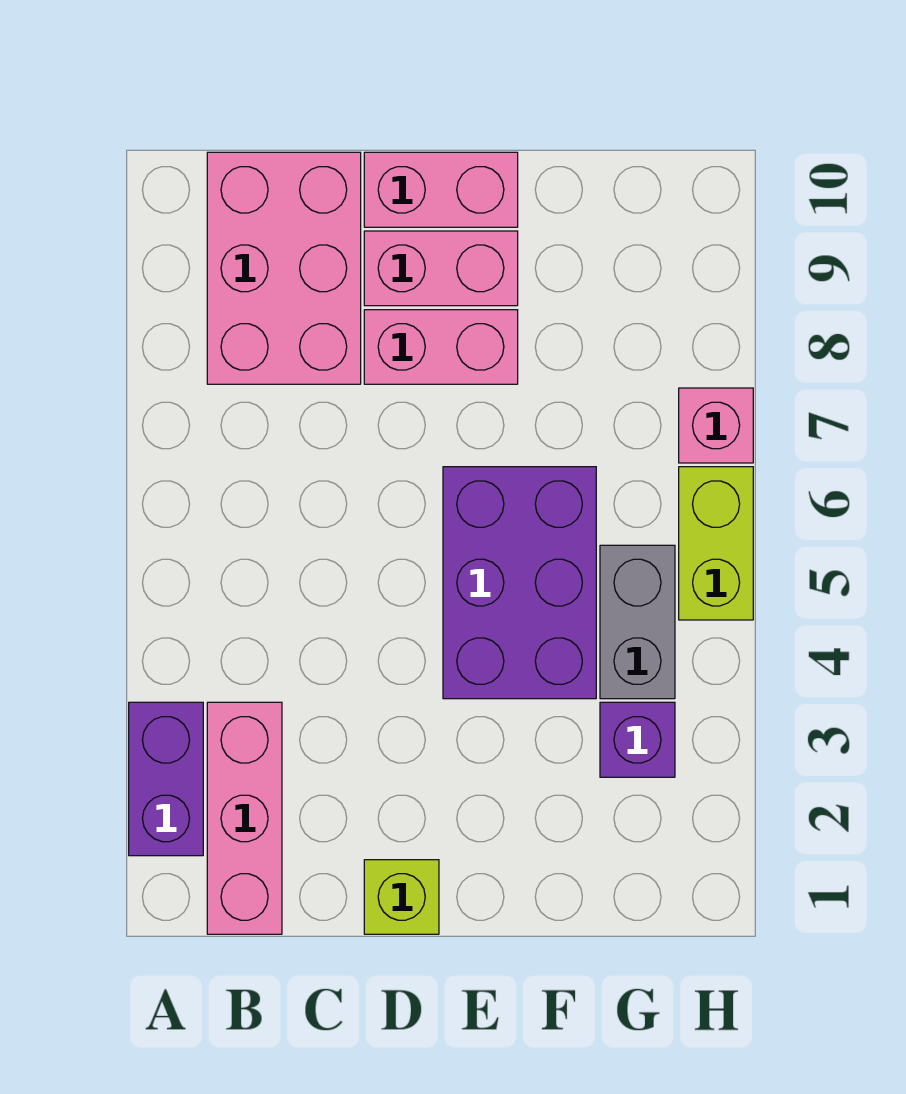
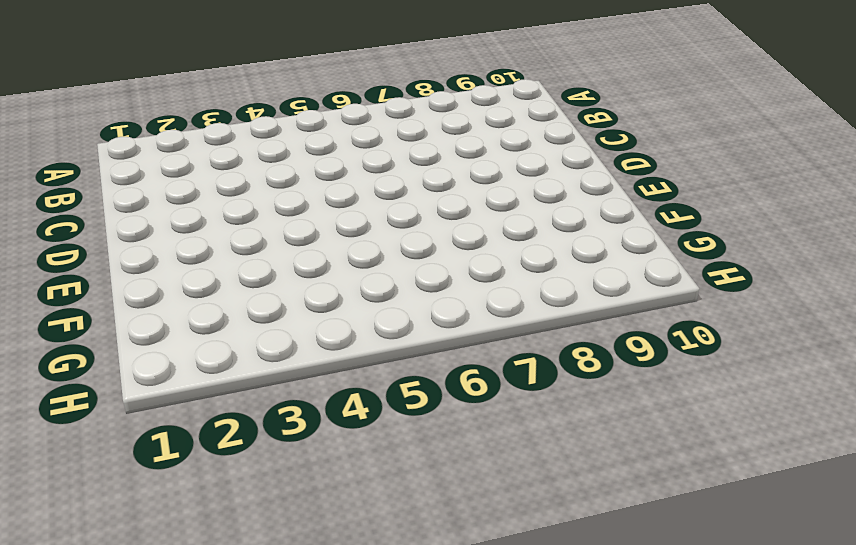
none -> purple 1x2 brick [129,702,203,856]
none -> pink 1x3 brick [207,702,282,934]
none -> pink 2x3 brick [207,152,361,384]

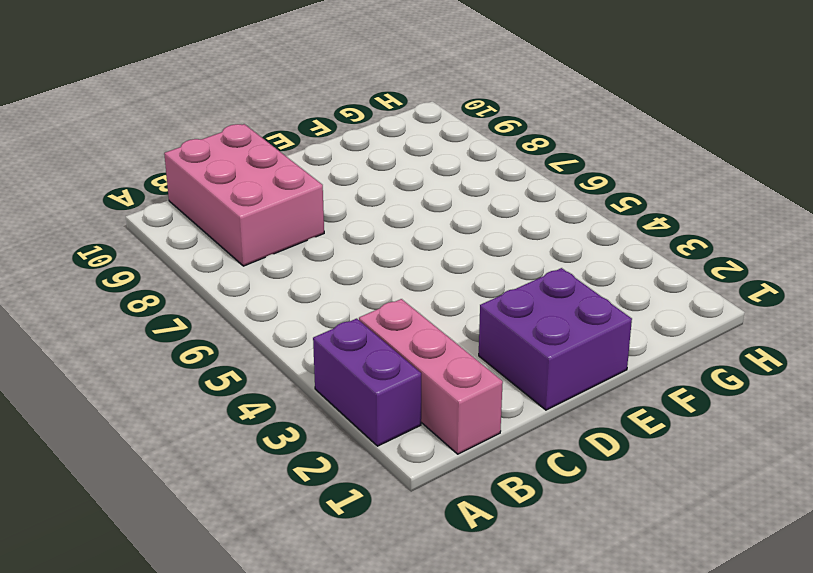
purple 2x2 brick [479,268,632,410] -> lime 1x1 brick [364,860,439,934]
none -> pink 1x2 brick [364,310,518,384]
none -> pink 1x2 brick [364,231,518,306]
none -> pink 1x2 brick [364,152,518,227]

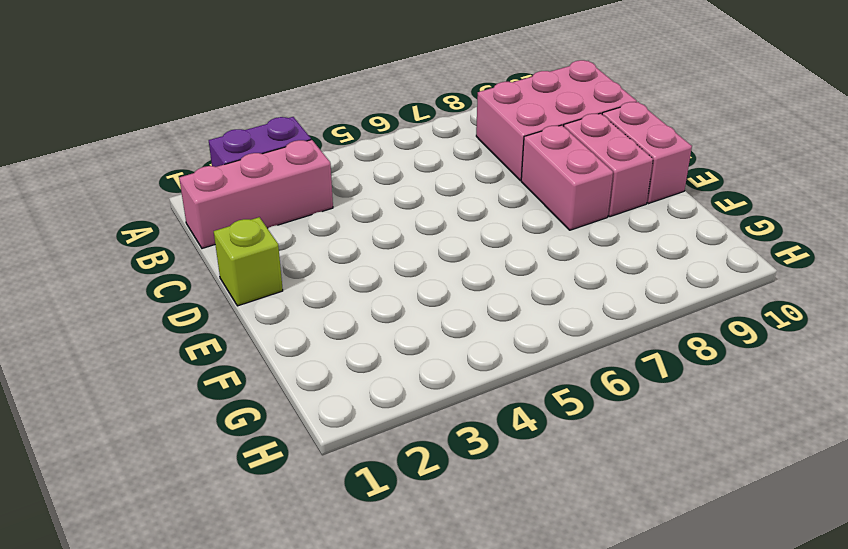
none -> purple 2x3 brick [443,467,596,699]
none -> purple 1x1 brick [600,702,675,777]
none -> grey 1x2 brick [600,545,675,699]

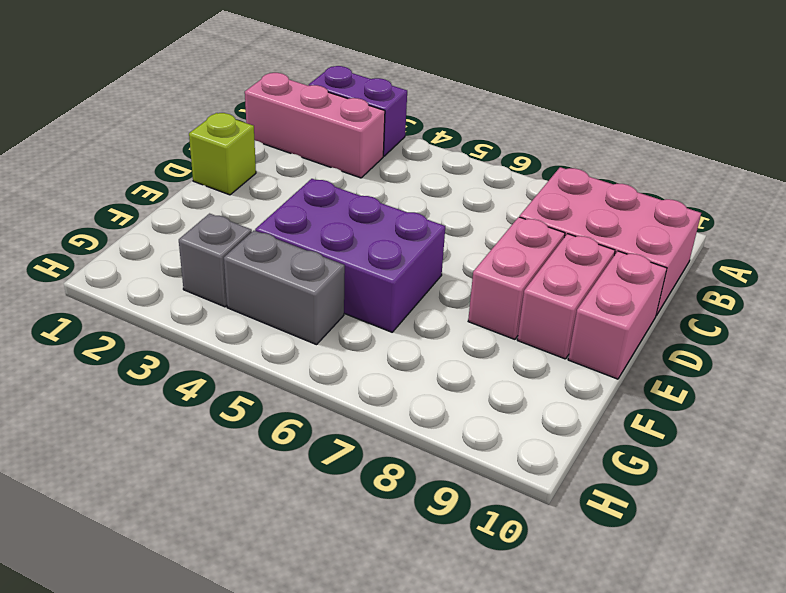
grey 1x1 brick [179,214,252,307] -> purple 1x1 brick [600,702,675,777]
none -> lime 1x2 brick [679,467,753,620]
none -> pink 1x1 brick [679,388,753,463]

